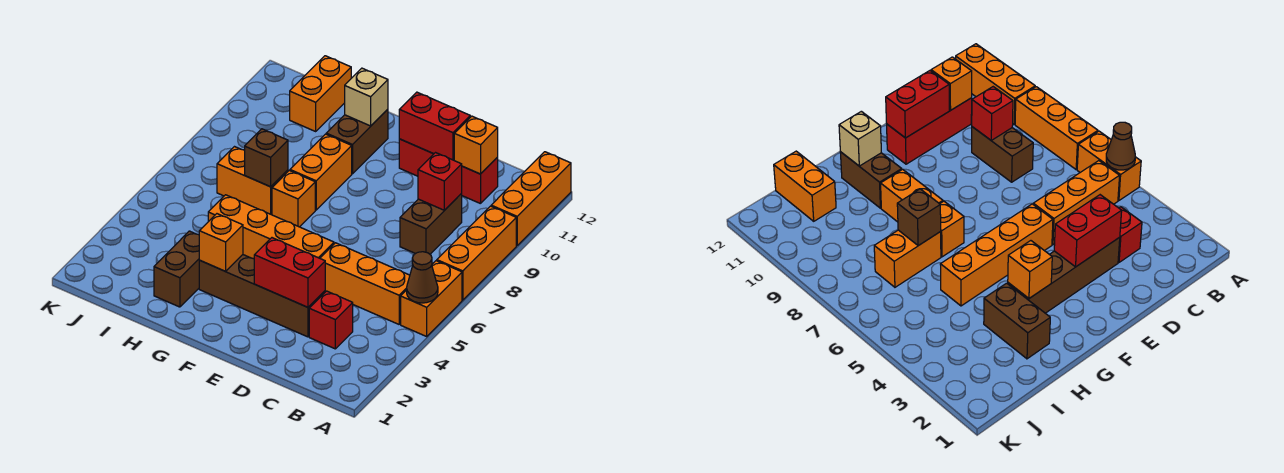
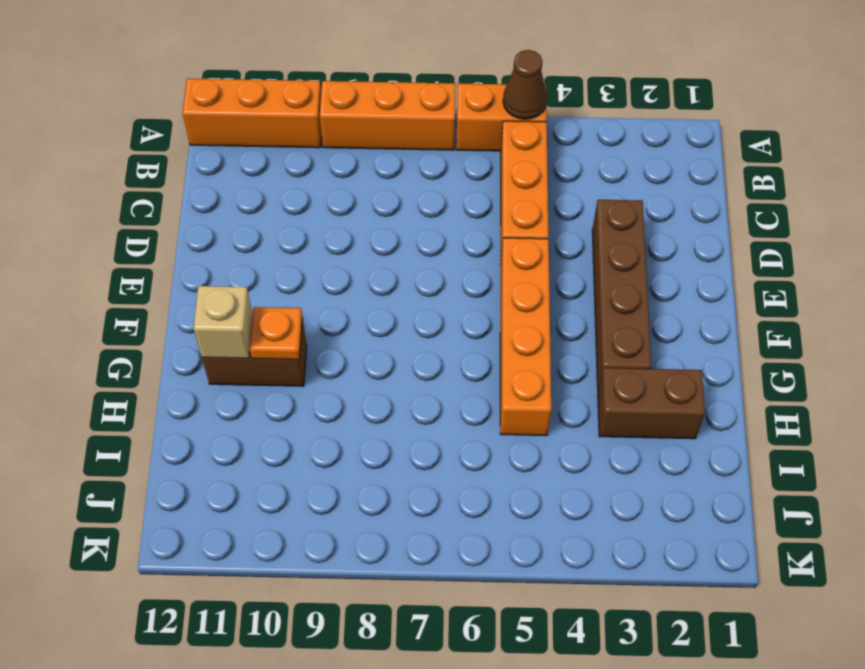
orange 1x1 plate [250,307,303,359] -> none
none -> red 1x1 brick [309,291,353,349]
none -> brown 1x2 brick [400,193,462,254]
none -> red 1x3 brick [399,139,498,204]

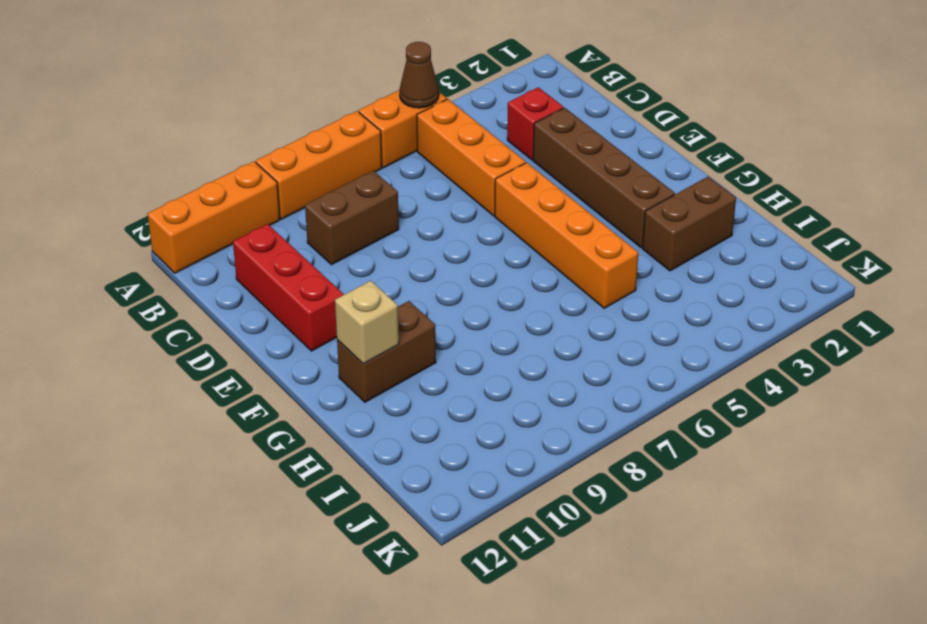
none -> orange 1x1 brick [272,170,315,227]
none -> orange 1x2 brick [290,134,352,210]
none -> orange 1x2 brick [217,147,288,215]

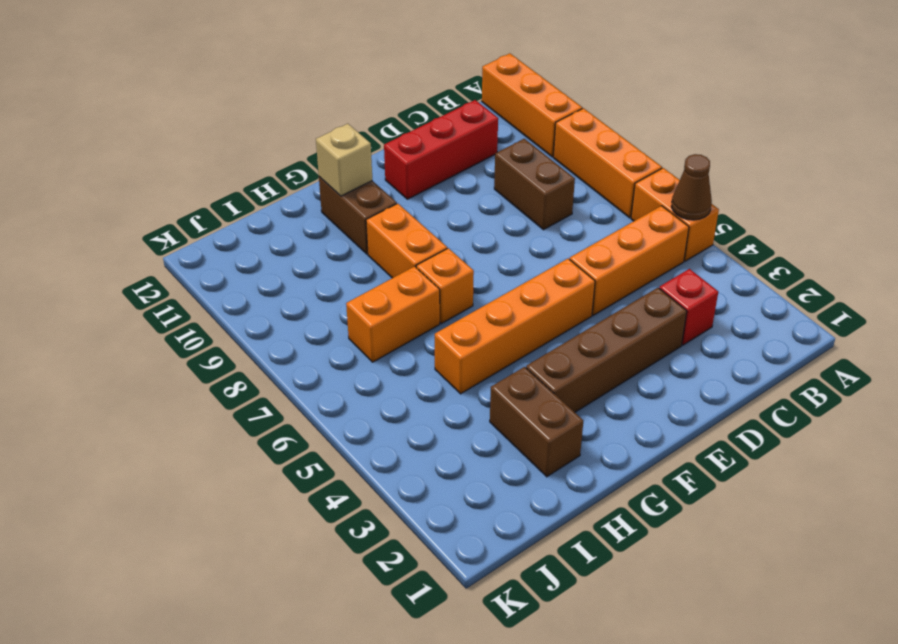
none -> orange 1x2 brick [290,56,351,131]
none -> red 1x1 brick [418,153,462,210]
none -> orange 1x1 brick [454,116,498,174]

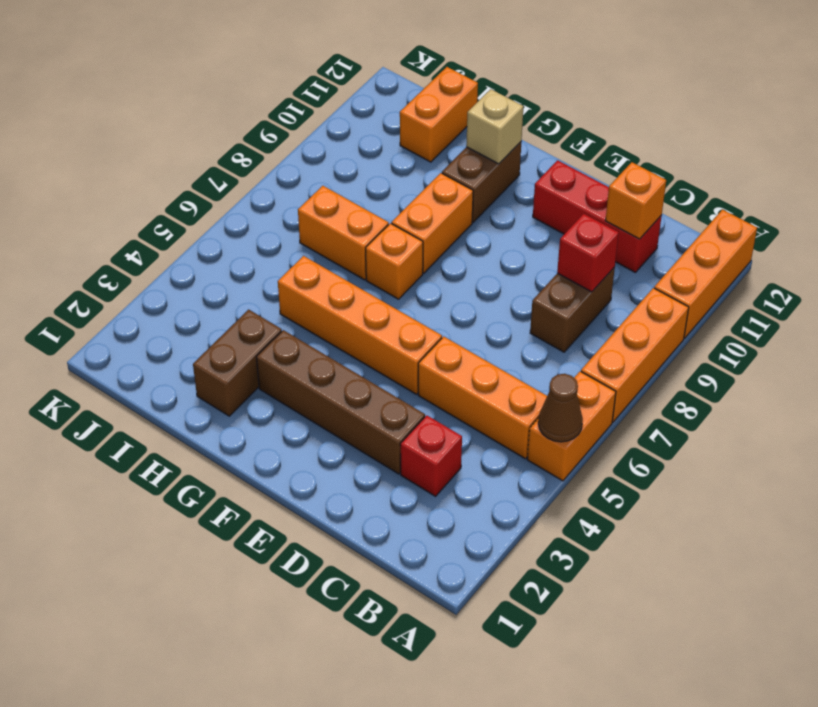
none -> red 1x2 brick [254,238,325,307]
none -> red 1x2 brick [399,92,470,160]
none -> orange 1x1 brick [199,214,243,271]

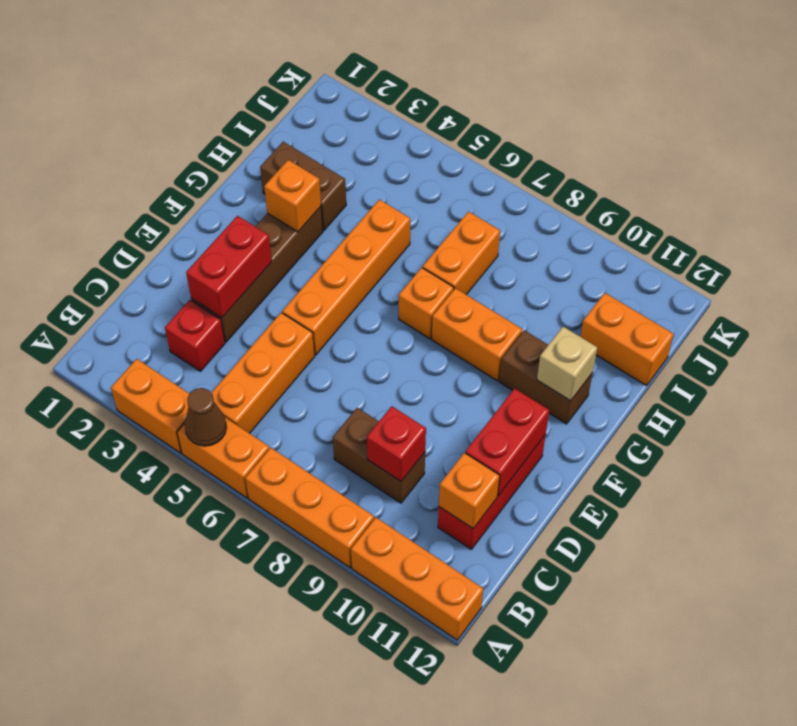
orange 1x2 brick [111,359,189,453] -> none
none -> brown 1x1 brick [245,129,288,187]

